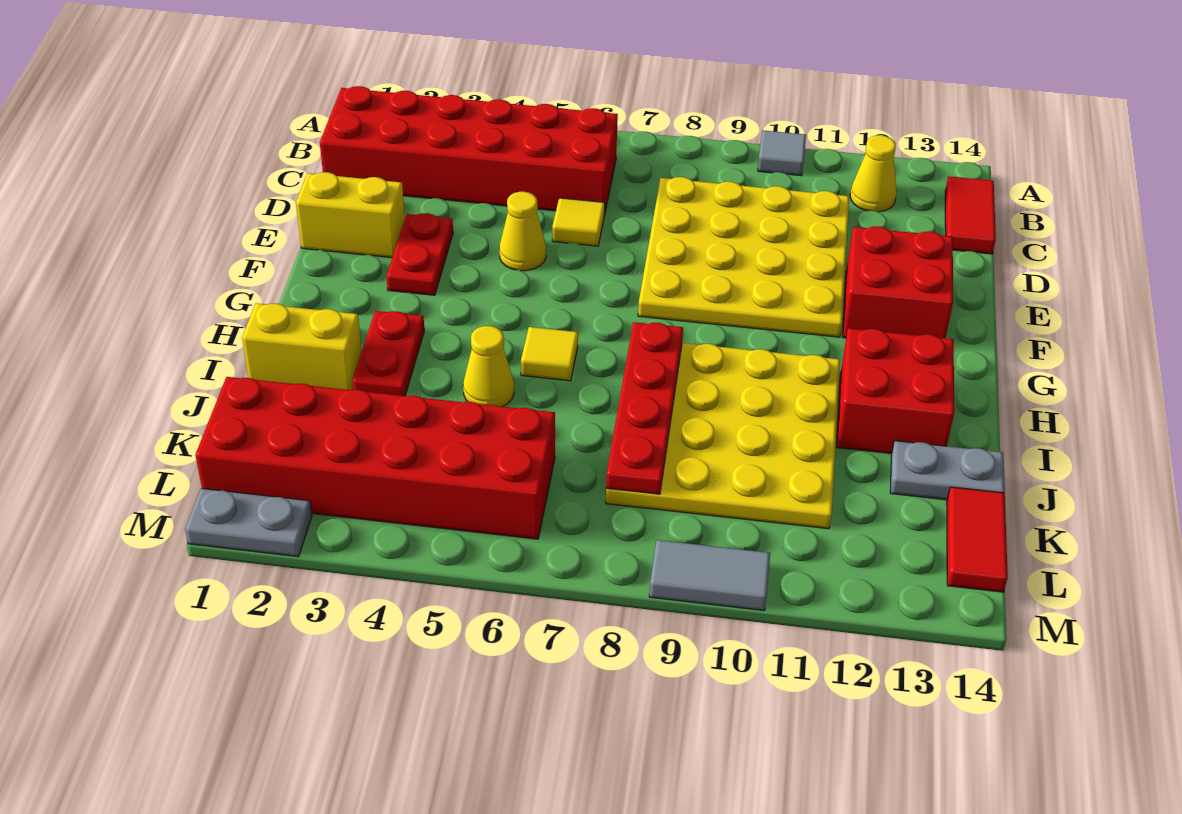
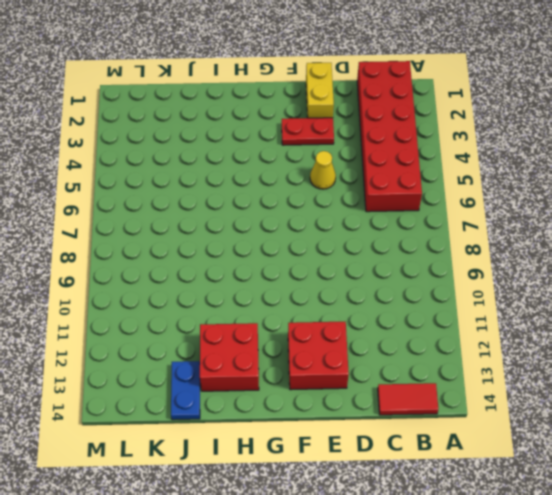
blue 1x2 plate [171,361,200,420] -> grey 1x2 plate [890,441,1005,500]
none -> grey 1x1 tile [758,130,806,176]
none -> yellow 1x1 cone [850,135,897,212]
none -> yellow 4x4 plate [638,177,849,337]

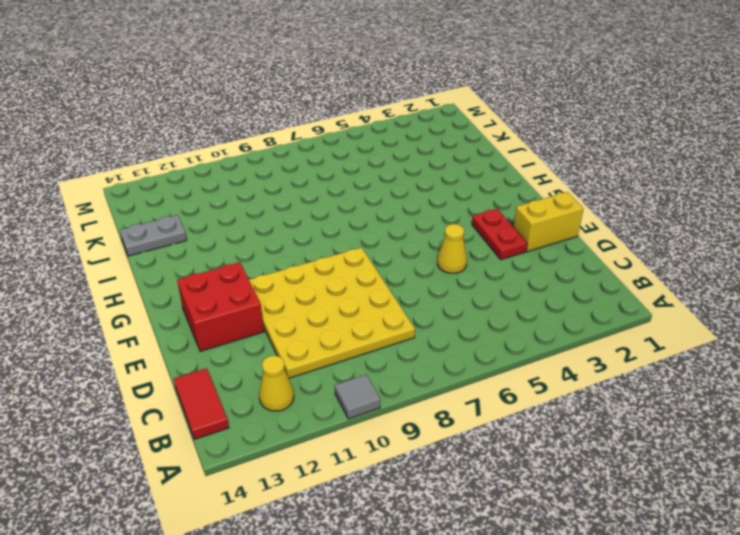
none -> red 2x6 brick [320,86,618,215]
none -> yellow 1x1 tile [552,198,605,246]
none -> red 1x2 plate [352,311,424,396]

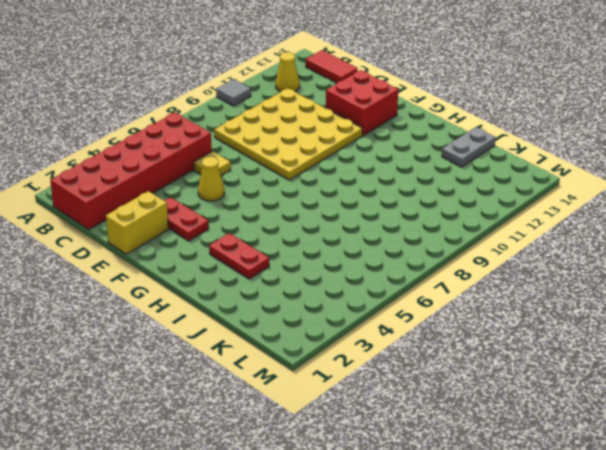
none -> yellow 1x1 tile [521,327,578,381]
none -> yellow 4x4 plate [606,343,840,529]
none -> red 2x2 brick [837,328,954,454]

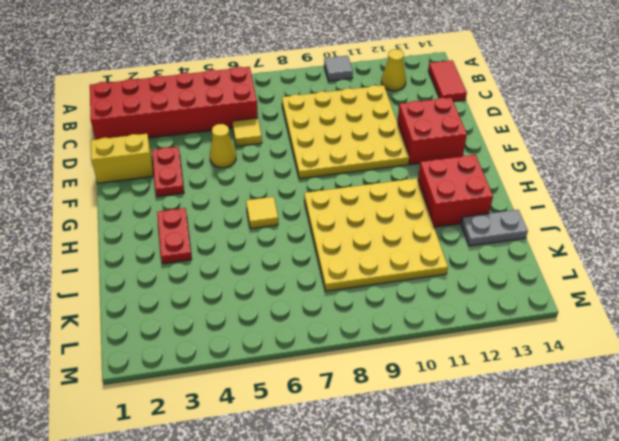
none -> yellow 1x2 brick [242,303,362,390]
none -> yellow 1x1 cone [463,326,514,407]
none -> red 2x6 brick [195,377,555,539]

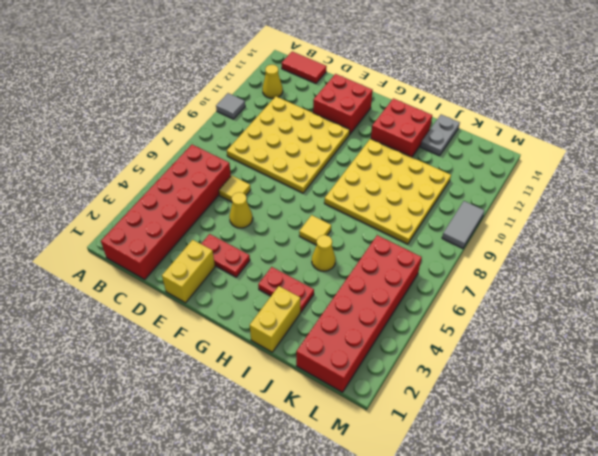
none -> red 1x2 tile [947,487,1008,592]
none -> grey 1x2 plate [185,488,312,557]
none -> red 1x4 plate [606,322,683,494]

